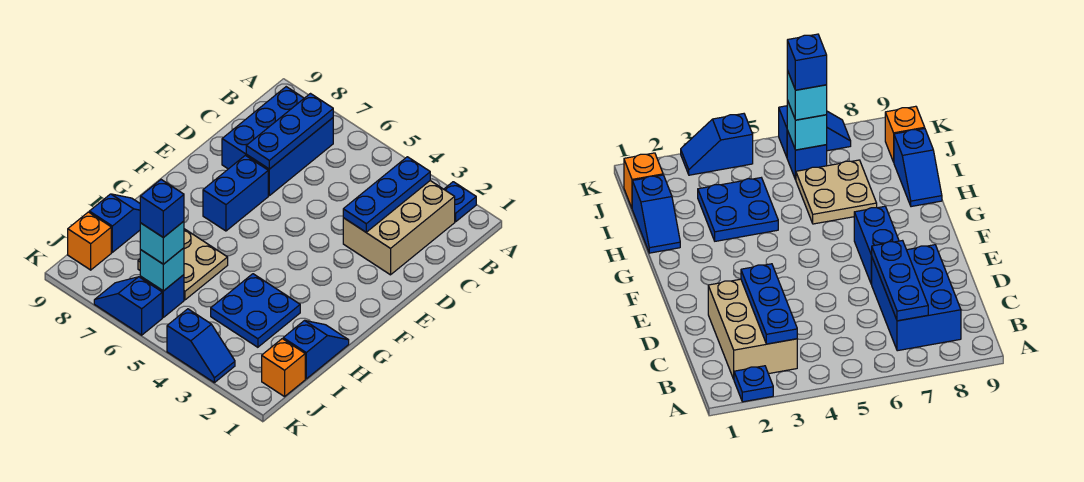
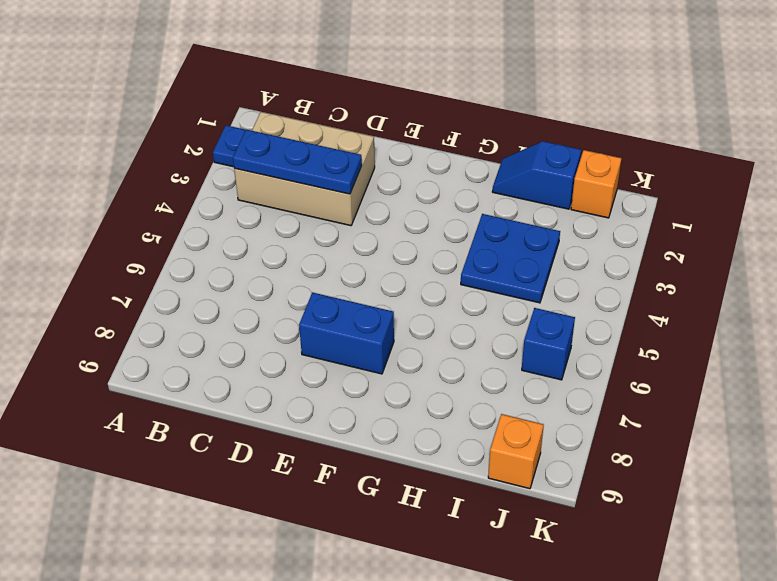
none -> blue 2x3 brick [222,87,333,196]
none -> tan 2x2 plate [138,229,228,300]
none -> blue 1x2 slope [89,194,140,252]

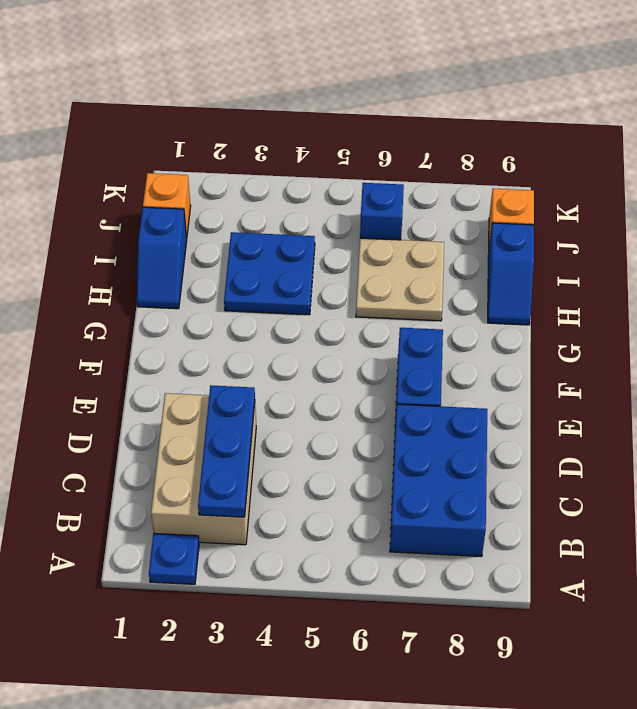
none -> blue 1x2 slope [167,309,235,383]
none -> blue 1x2 slope [94,277,162,335]
none -> blue 1x3 plate [246,94,333,169]

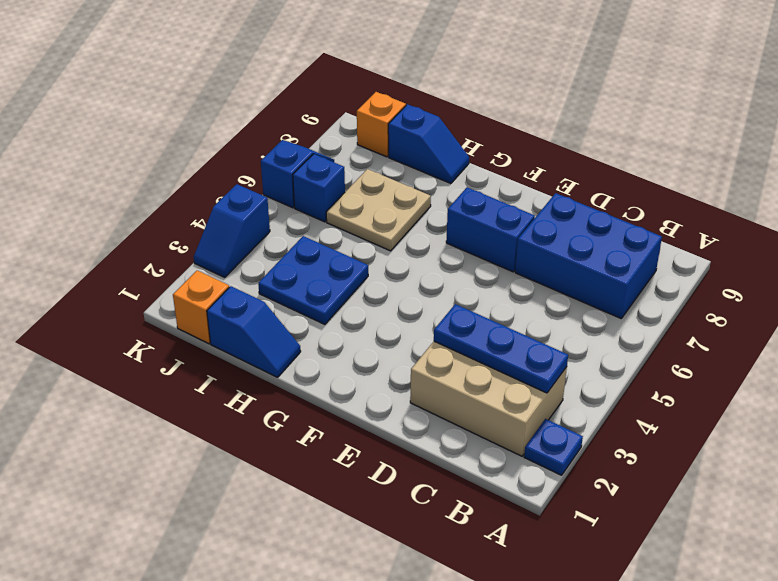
none -> blue 1x3 plate [246,94,333,169]
none -> cyan 1x1 brick [140,248,184,291]
none -> cyan 1x1 brick [140,221,184,264]

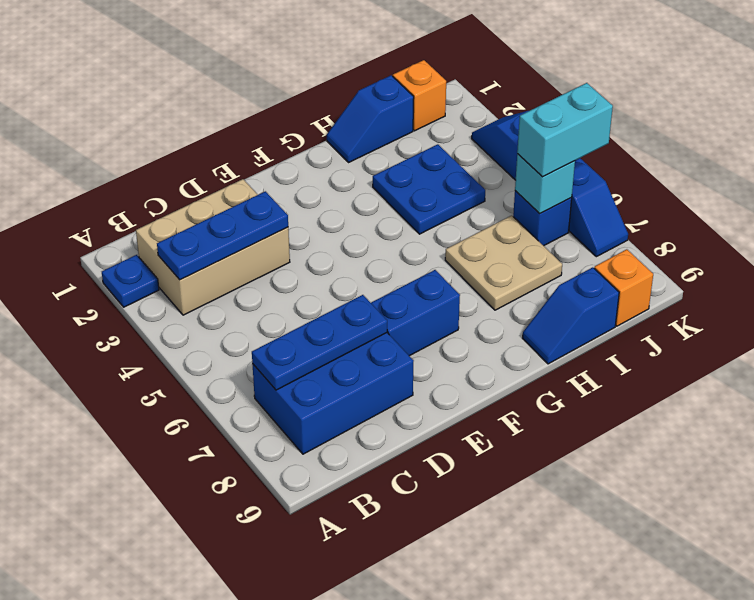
cyan 1x2 brick [517,83,613,177] -> cyan 1x1 brick [140,221,184,264]
none -> blue 1x1 brick [140,180,184,238]

